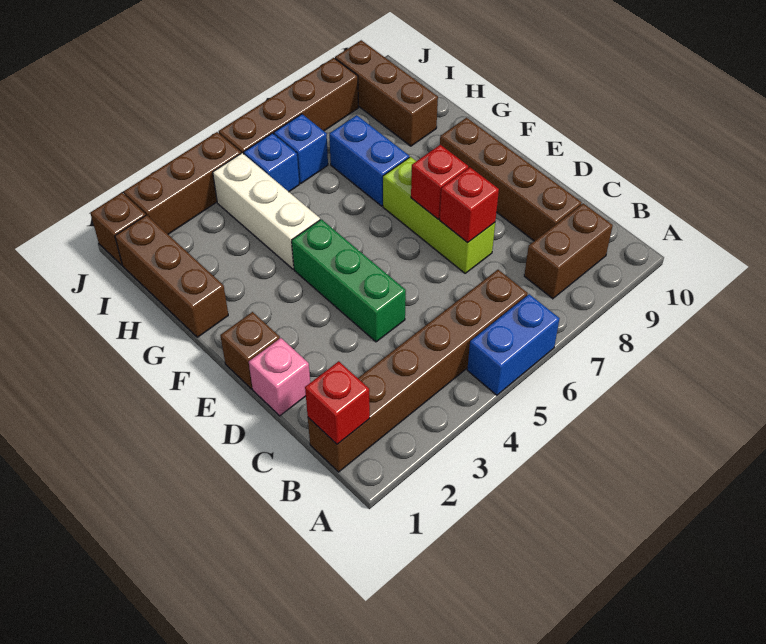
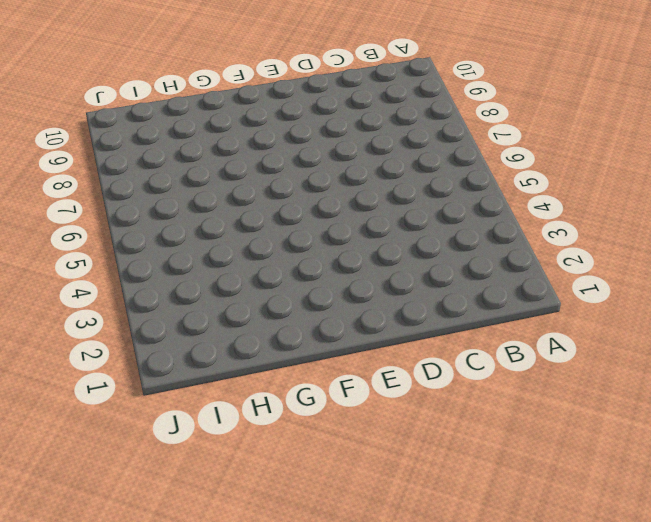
none -> blue 1x2 brick [467,294,560,395]
none -> brown 1x6 brick [308,270,528,472]
none -> brown 1x2 brick [524,203,613,299]

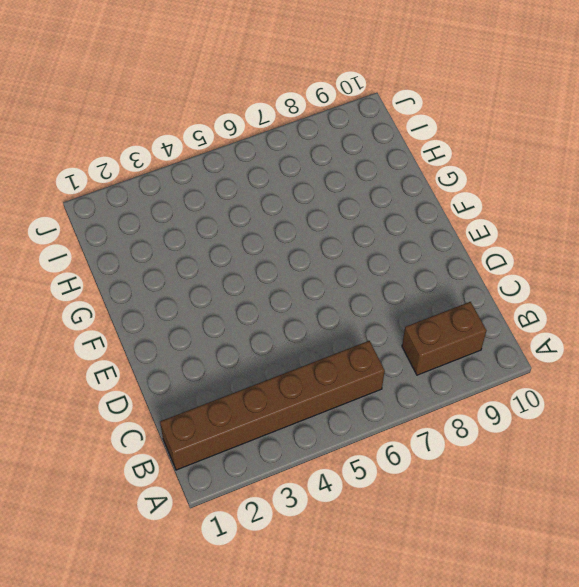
none -> blue 1x2 brick [467,294,560,395]
none -> brown 1x4 brick [440,118,582,241]
none -> pink 1x1 brick [249,338,310,416]

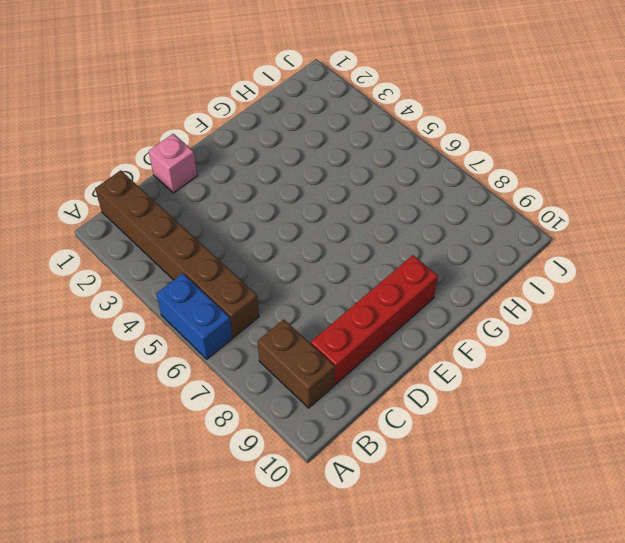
red 1x4 brick [311,255,438,384] -> brown 1x4 brick [440,118,582,241]
none -> green 1x3 brick [292,219,406,342]
none -> lime 1x3 brick [383,157,495,273]
none -> brown 1x1 brick [220,312,280,389]

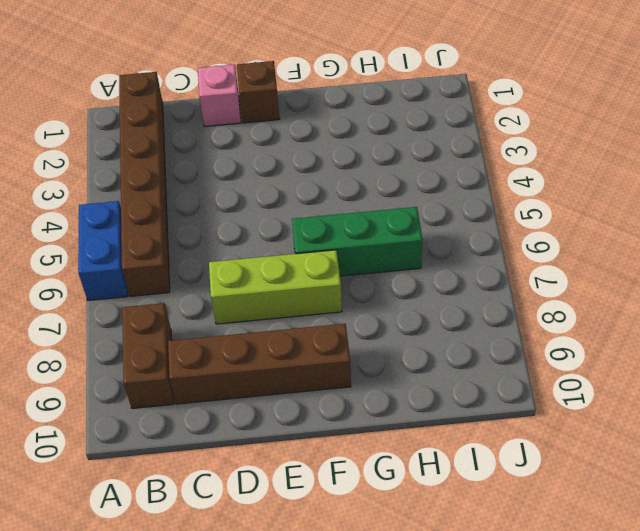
green 1x3 brick [292,207,423,276] -> green 1x3 brick moved to [292,219,406,342]
none -> brown 1x3 brick [115,215,228,337]
none -> white 1x3 brick [213,153,320,269]
none -> blue 1x2 brick [329,115,409,206]

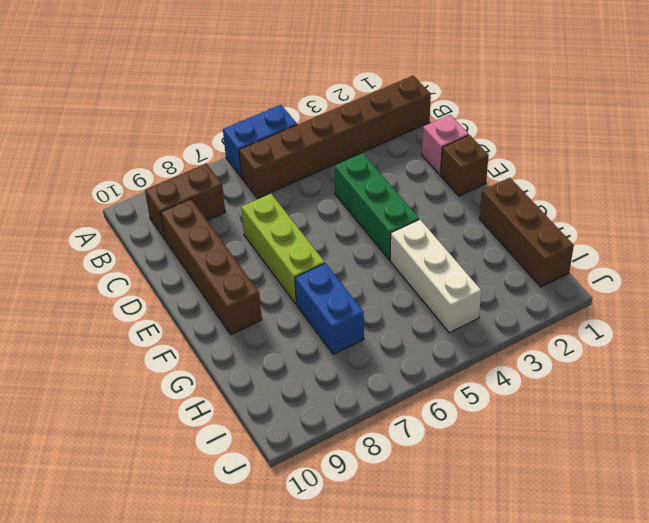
none -> brown 1x3 brick [335,40,438,146]
none -> blue 1x1 brick [244,133,299,192]
none -> blue 1x1 brick [274,114,328,183]

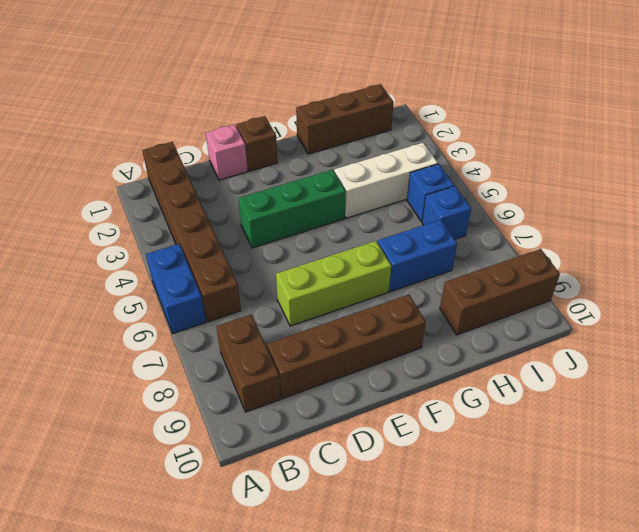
none -> brown 1x1 brick [91,193,146,265]
none -> brown 1x3 brick [124,132,241,234]
none -> brown 1x4 brick [219,58,358,154]

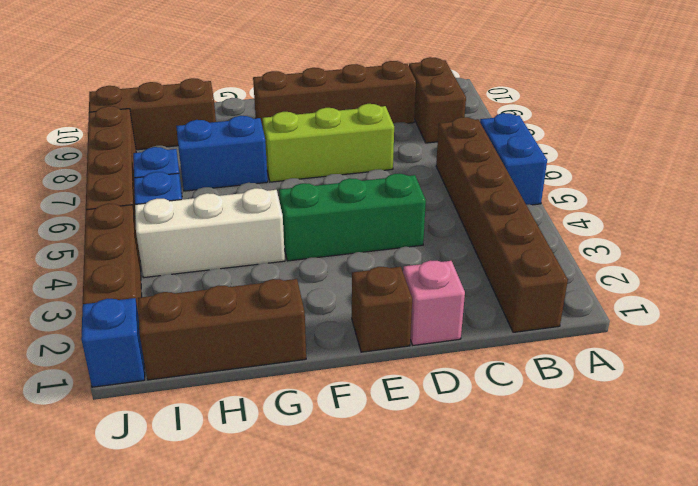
blue 1x1 brick [81,298,145,387] -> brown 1x1 brick [91,193,146,265]
none -> red 1x1 brick [305,361,370,444]
none -> red 1x1 brick [440,167,499,243]
none -> red 1x1 brick [411,145,468,219]

